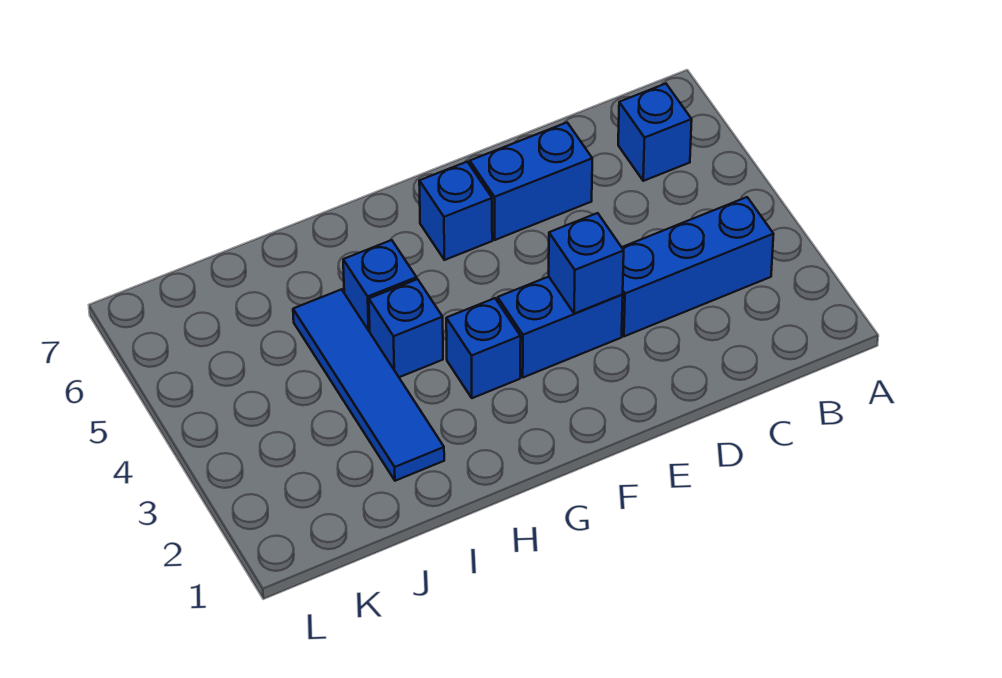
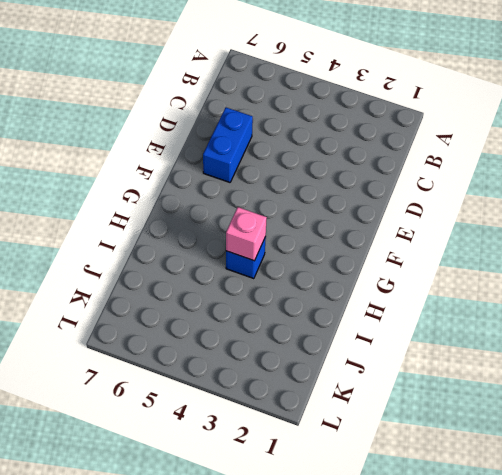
pink 1x1 brick [226,207,267,261] -> none
none -> blue 1x3 brick [622,197,774,336]
none -> blue 1x1 brick [618,84,692,181]

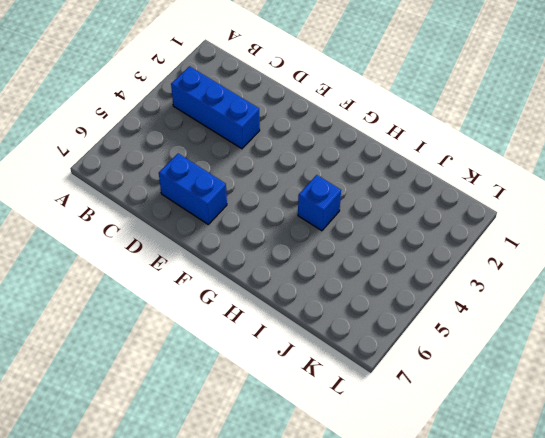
none -> blue 1x1 brick [618,84,692,181]
none -> blue 1x2 brick [498,277,623,377]

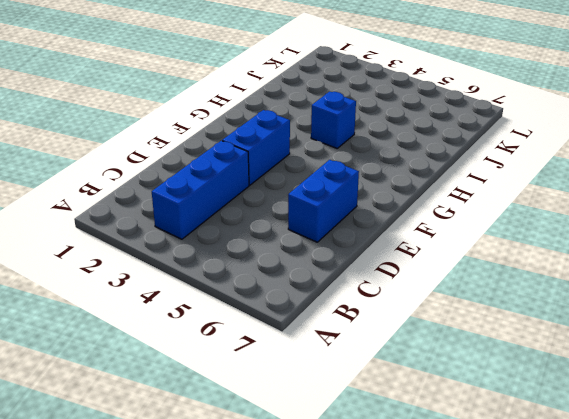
none -> blue 1x1 brick [618,84,692,181]
none -> blue 1x1 brick [419,162,492,260]

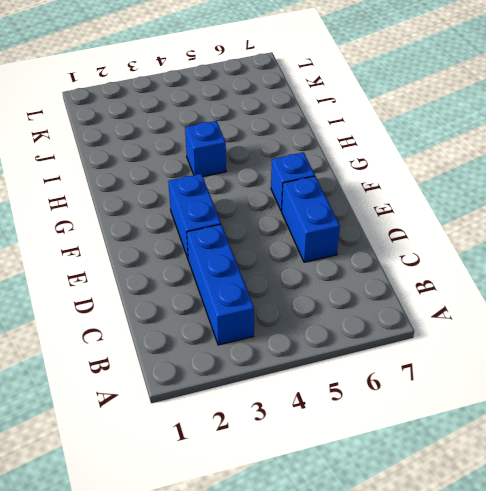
none -> blue 1x1 brick [618,84,692,181]
none -> blue 1x1 brick [446,298,521,398]

